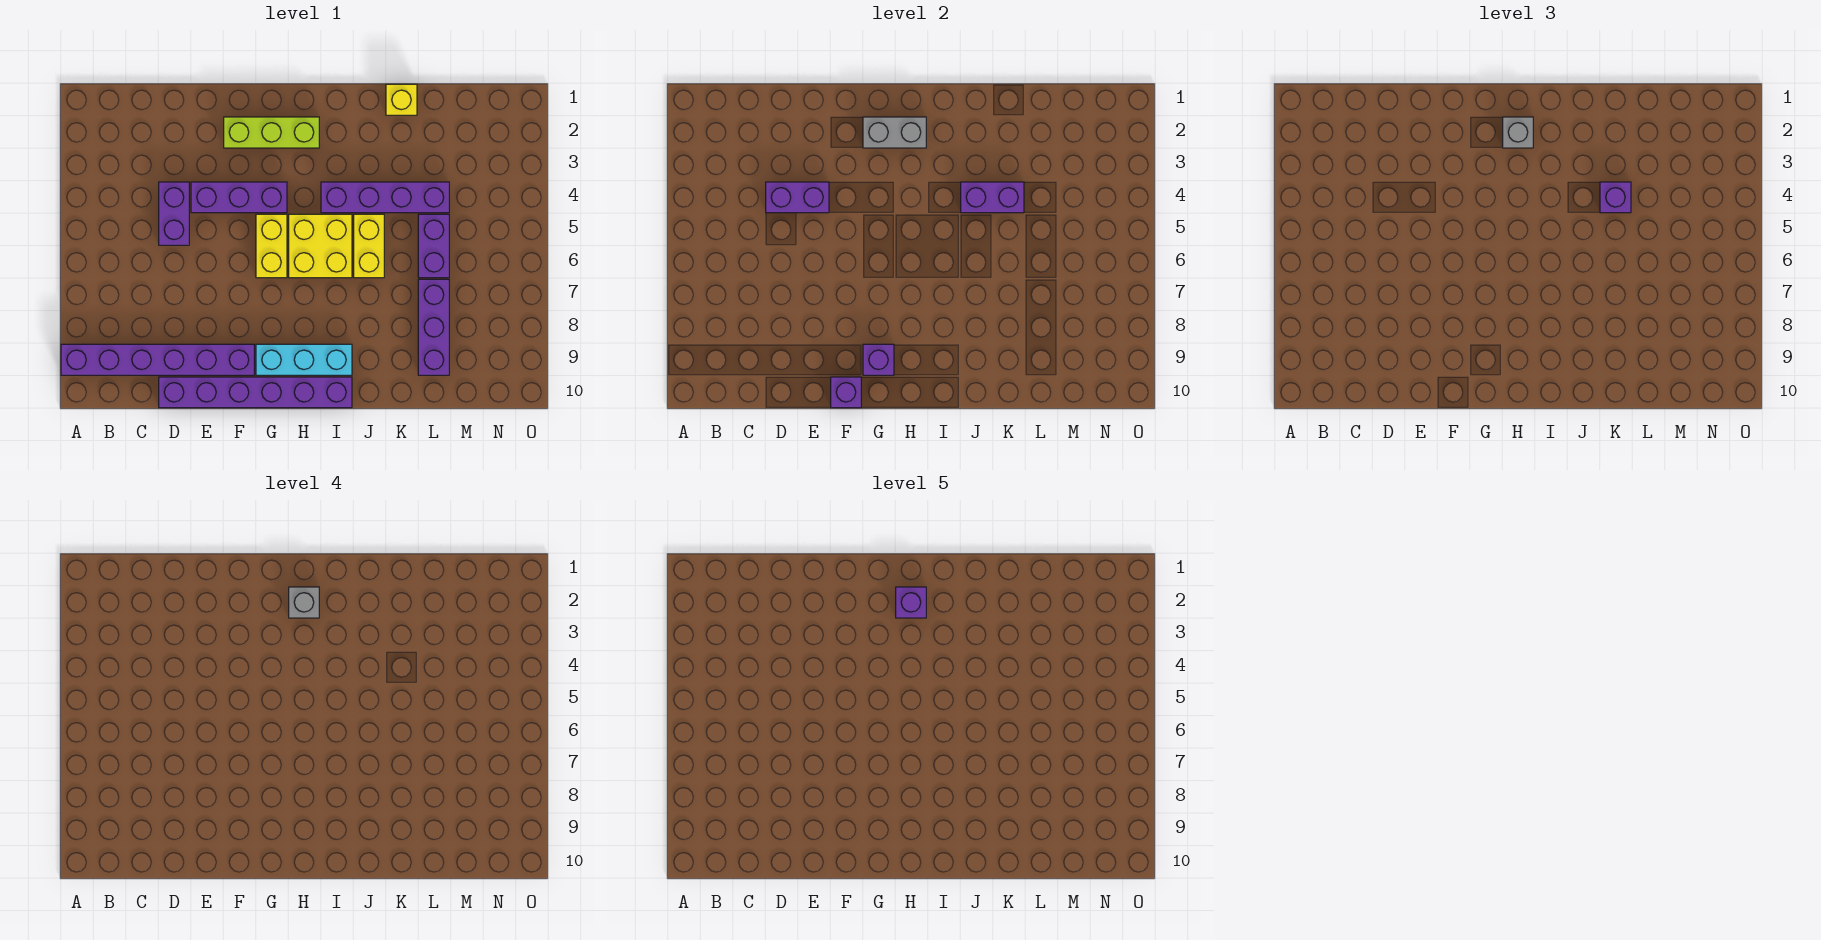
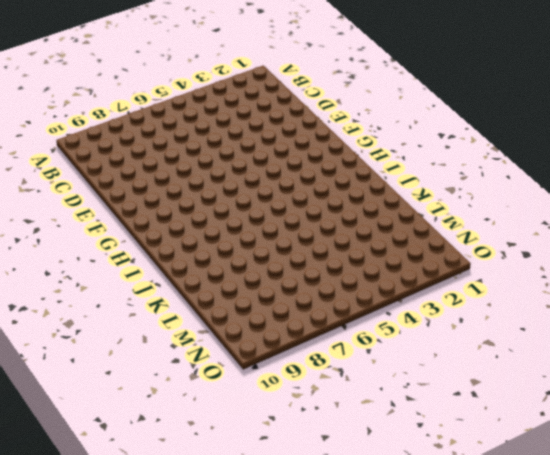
none -> purple 1x6 brick [61,344,254,375]
none -> purple 1x2 brick [159,182,189,245]
none -> purple 1x6 brick [159,377,352,408]

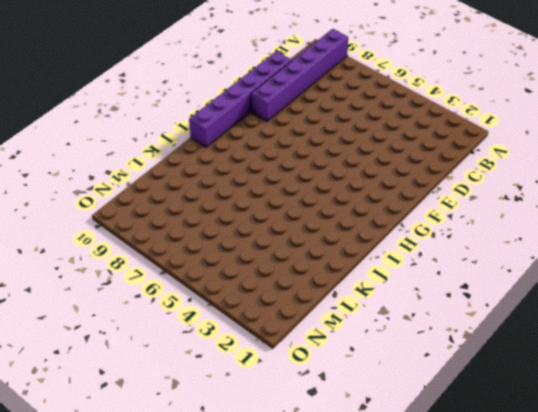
none -> purple 1x2 brick [159,182,189,245]
none -> purple 1x3 brick [191,182,287,213]
none -> lime 1x3 brick [224,117,319,148]

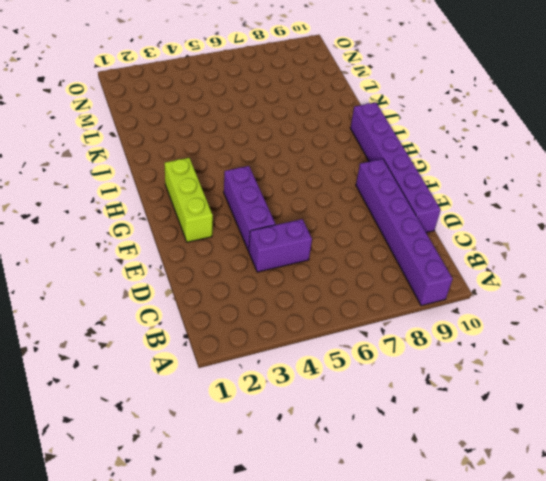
none -> yellow 1x2 brick [256,214,287,278]
none -> cyan 1x3 brick [256,344,352,375]
none -> yellow 2x2 brick [289,214,352,278]

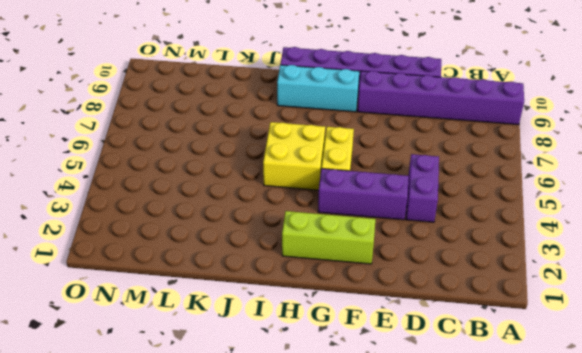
none -> purple 1x4 brick [321,182,449,213]
none -> yellow 1x2 brick [354,214,384,278]
none -> yellow 1x1 brick [386,84,417,115]

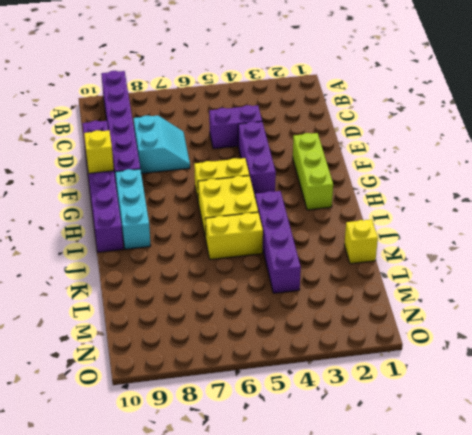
cyan 2x2 slope [134,115,190,173] -> none
yellow 1x1 brick [84,130,114,173] -> purple 1x1 brick [831,377,861,408]
none -> purple 1x2 brick [418,214,449,278]
none -> purple 1x3 brick [418,279,449,375]
none -> purple 1x2 brick [766,182,829,213]

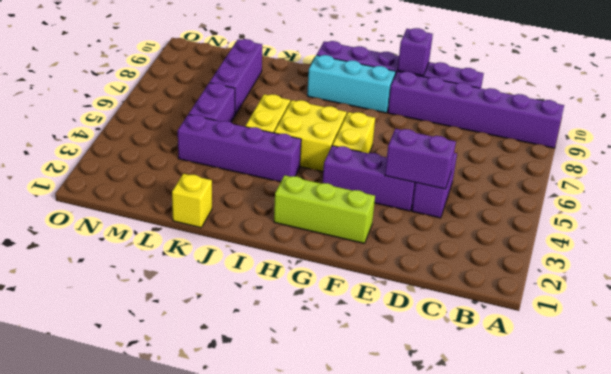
none -> grey 1x2 brick [863,117,926,148]
none -> purple 1x1 brick [863,344,894,375]
none -> purple 1x2 brick [961,182,1024,213]

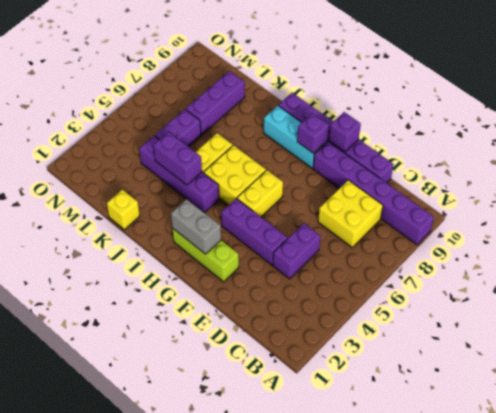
yellow 2x2 brick [318,180,383,247] -> none
none -> purple 1x2 brick [766,182,829,213]
none -> grey 1x1 brick [1503,117,1533,148]
none -> purple 1x1 brick [1600,182,1631,213]

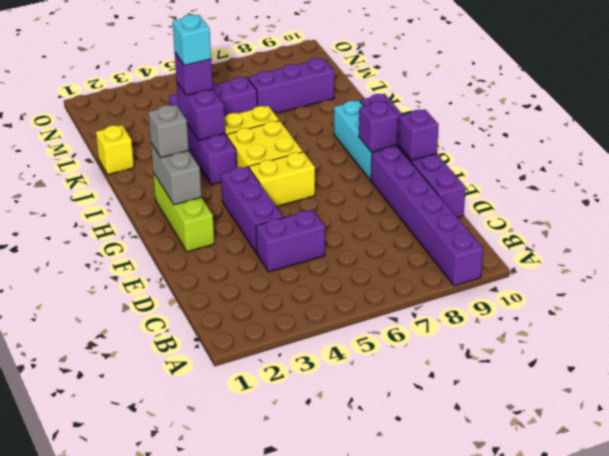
cyan 1x1 brick [173,15,211,65] -> none
none -> purple 1x2 brick [766,182,829,213]
none -> grey 1x1 brick [289,587,319,618]
none -> purple 1x1 brick [896,587,926,618]

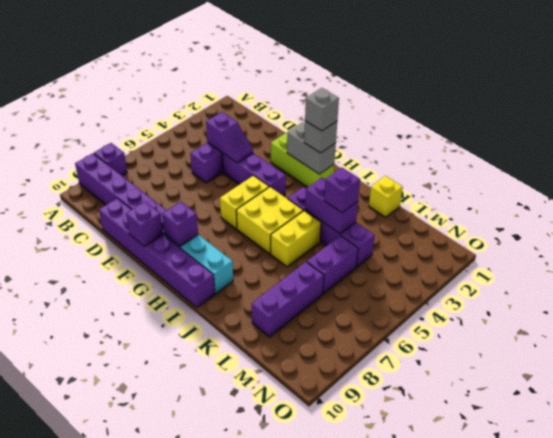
purple 1x1 brick [94,143,127,176] -> purple 1x1 brick moved to [896,587,926,618]
purple 1x2 slope [206,112,253,163] -> purple 1x2 brick [766,182,829,213]

